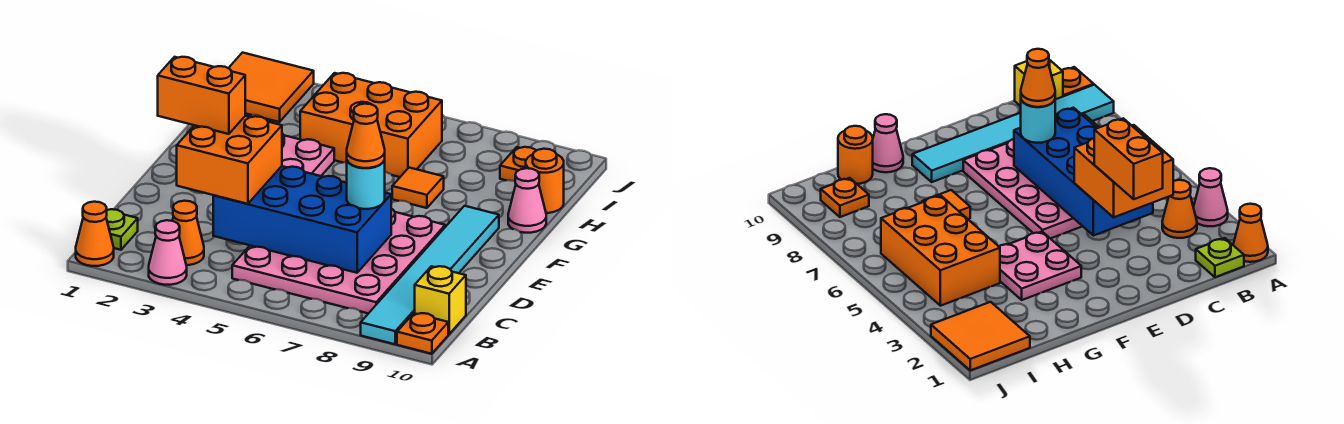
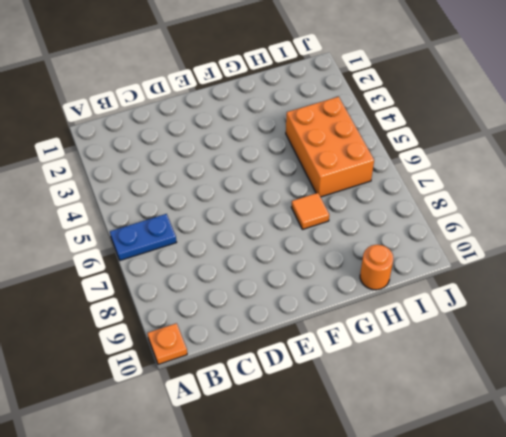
blue 1x2 plate [110,214,177,260] -> pink 4x4 plate [232,209,445,314]
none -> orange 1x1 cone [76,202,114,266]
none -> pink 1x1 cone [149,220,187,285]
none -> cyan 1x6 tile [361,206,499,344]

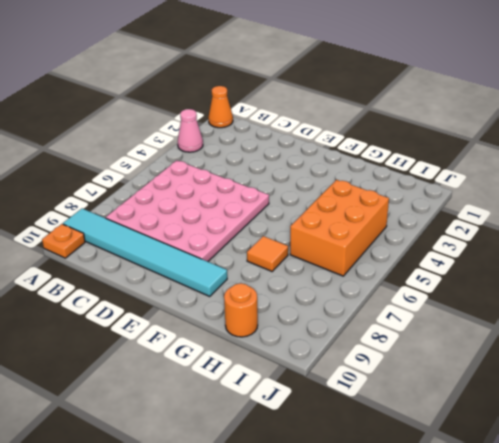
none -> lime 1x1 plate [106,209,138,250]
none -> orange 1x1 cone [172,201,204,265]
none -> yellow 1x1 brick [415,266,466,334]

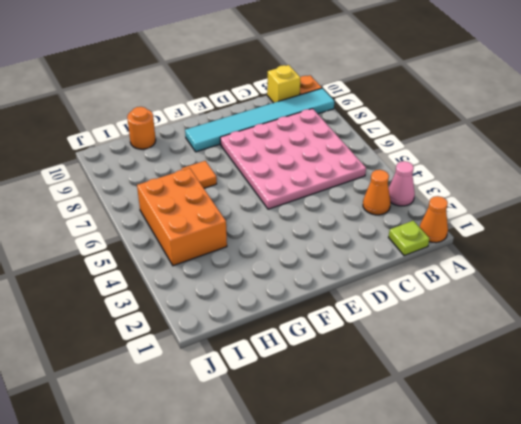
none -> pink 2x2 plate [282,133,334,176]
none -> pink 1x1 cone [508,168,546,233]
none -> orange 2x2 tile [229,53,314,122]

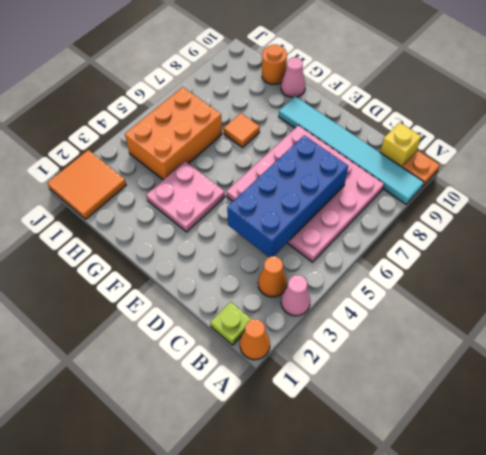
none -> orange 1x1 plate [500,147,536,181]
none -> orange 2x2 brick [177,116,282,204]
none -> cyan 1x1 round brick [347,160,385,209]

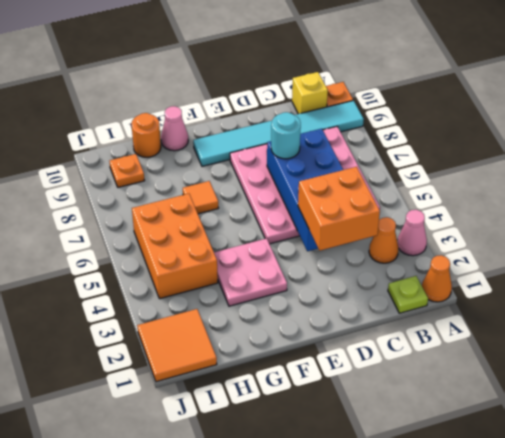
none -> orange 1x2 brick [158,57,245,134]
none -> orange 1x1 cone [347,104,385,168]

